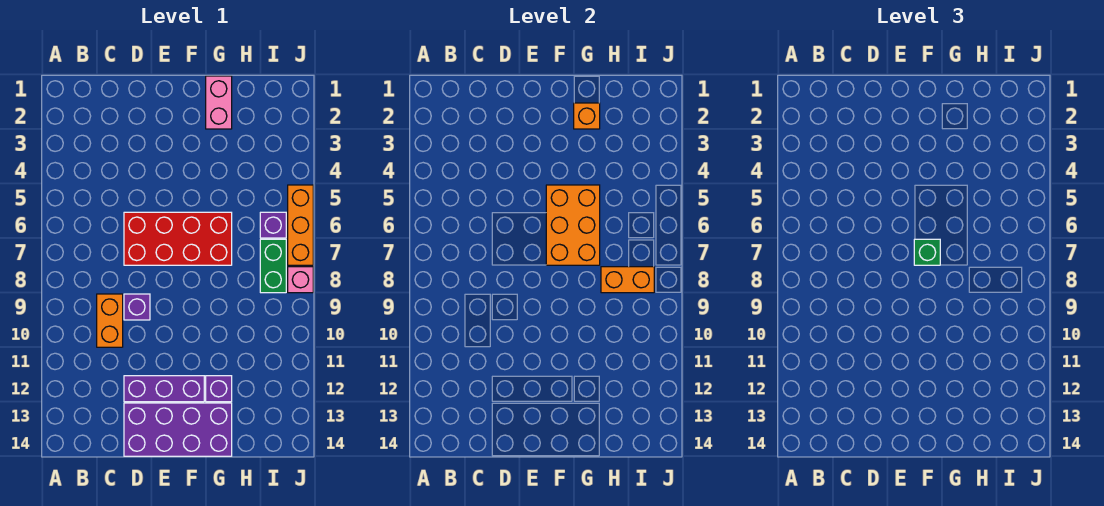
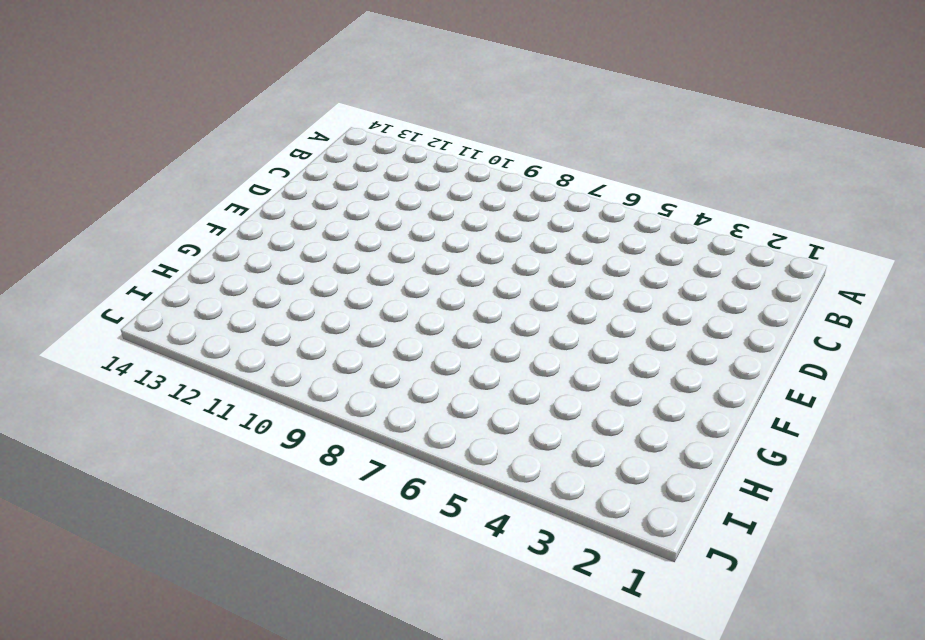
none -> orange 1x2 brick [97,294,123,347]
none -> red 2x4 brick [124,212,232,265]
none -> purple 1x1 brick [124,294,150,320]

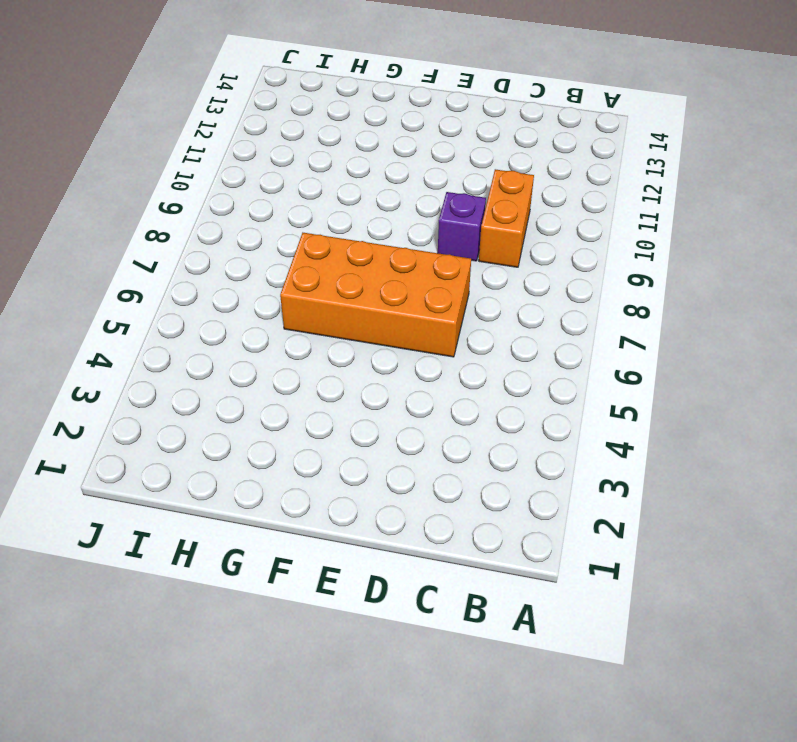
orange 2x4 brick [280,233,471,357] -> red 2x4 brick [124,212,232,265]
none -> purple 1x3 brick [124,376,204,402]
none -> purple 2x4 brick [124,403,232,456]
none -> pink 1x2 brick [206,76,232,129]

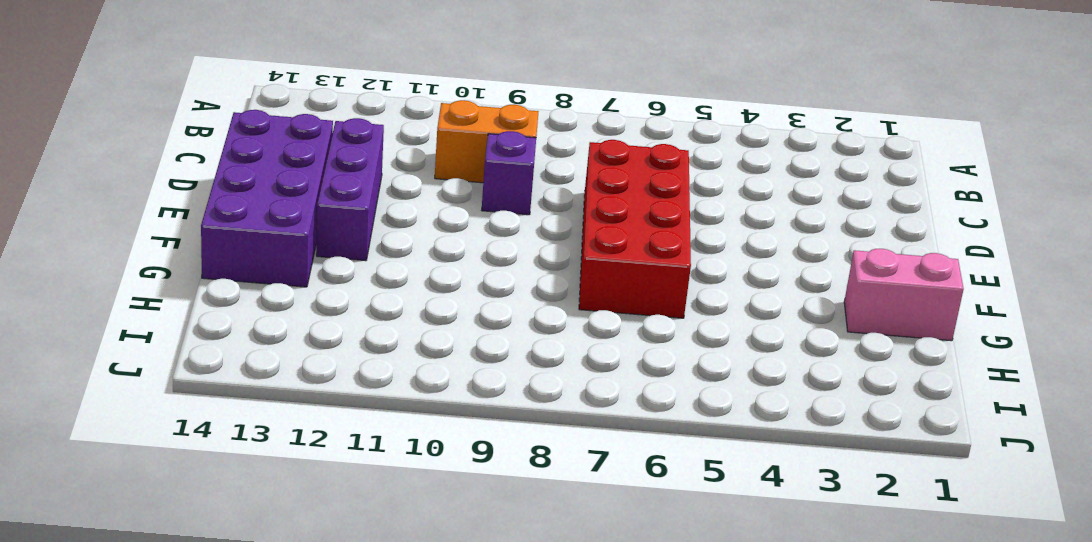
none -> purple 1x1 brick [206,376,232,402]
none -> purple 1x1 brick [260,212,286,238]
none -> green 1x2 brick [260,239,286,293]

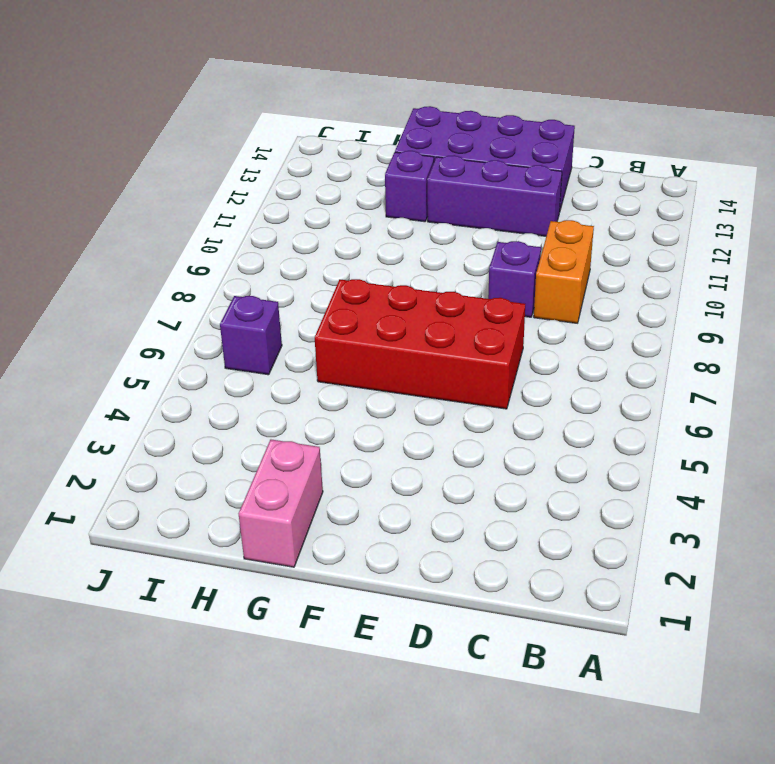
none -> green 1x2 brick [260,239,286,293]
none -> orange 1x3 brick [288,185,313,265]
none -> pink 1x1 brick [288,267,313,293]

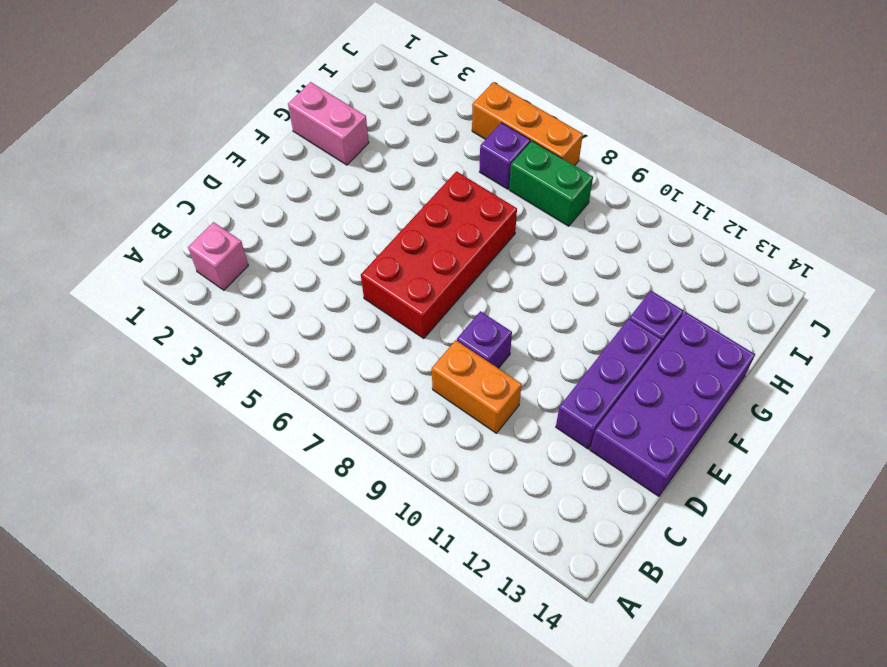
pink 1x1 brick [188,222,248,290] -> pink 1x1 brick moved to [288,267,313,293]
none -> orange 2x3 brick [546,185,600,265]
none -> orange 1x1 brick [574,103,600,129]
none -> orange 1x2 brick [601,267,654,293]

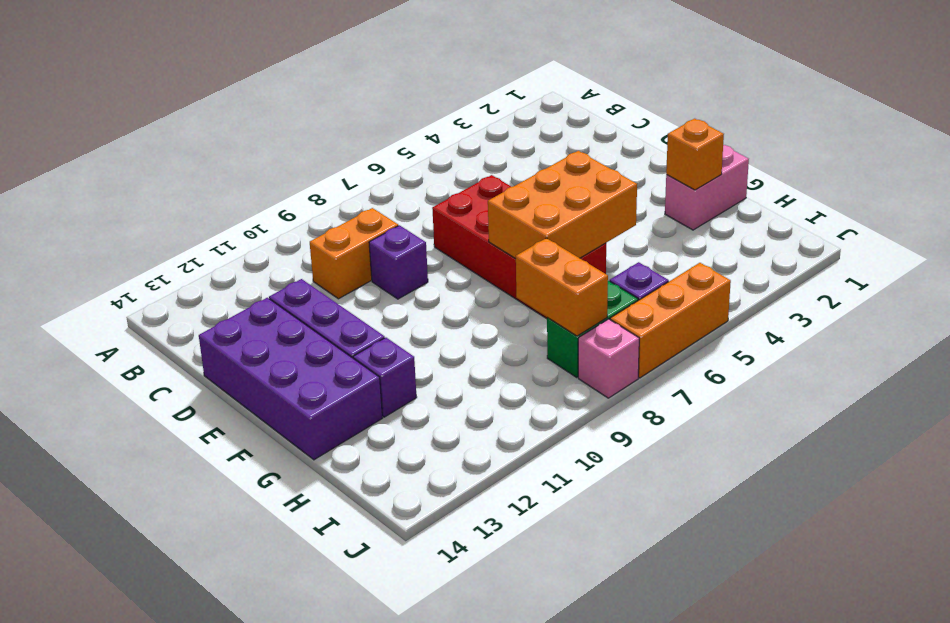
none -> green 1x1 brick [914,239,940,265]

